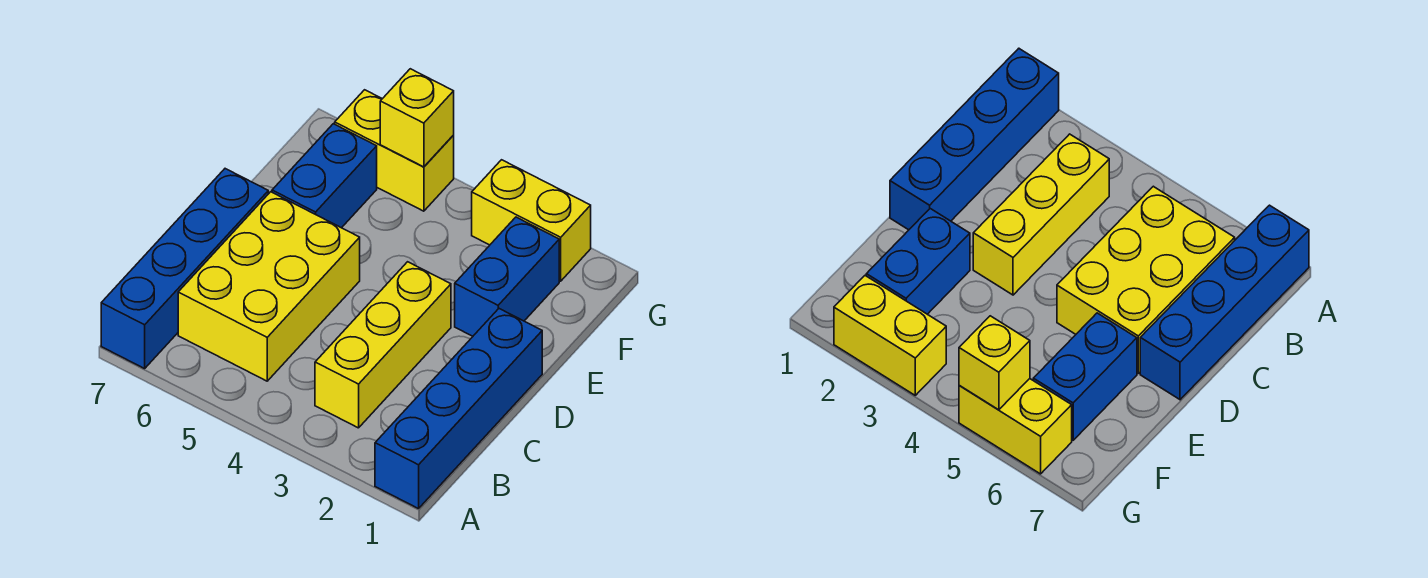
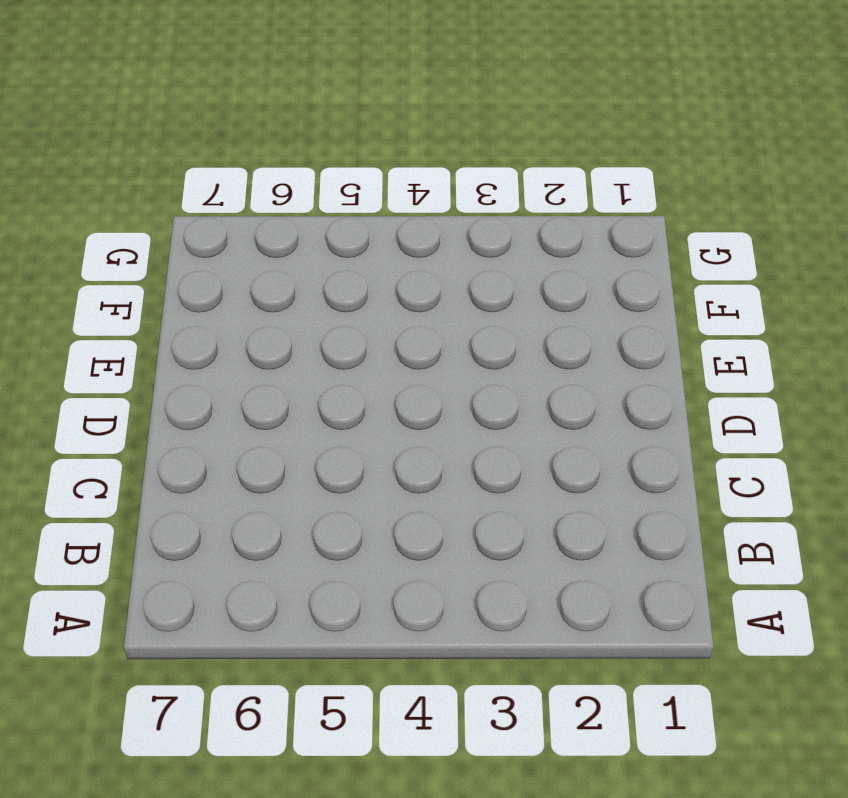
none -> blue 1x4 brick [375,309,542,509]
none -> blue 1x4 brick [101,169,268,369]

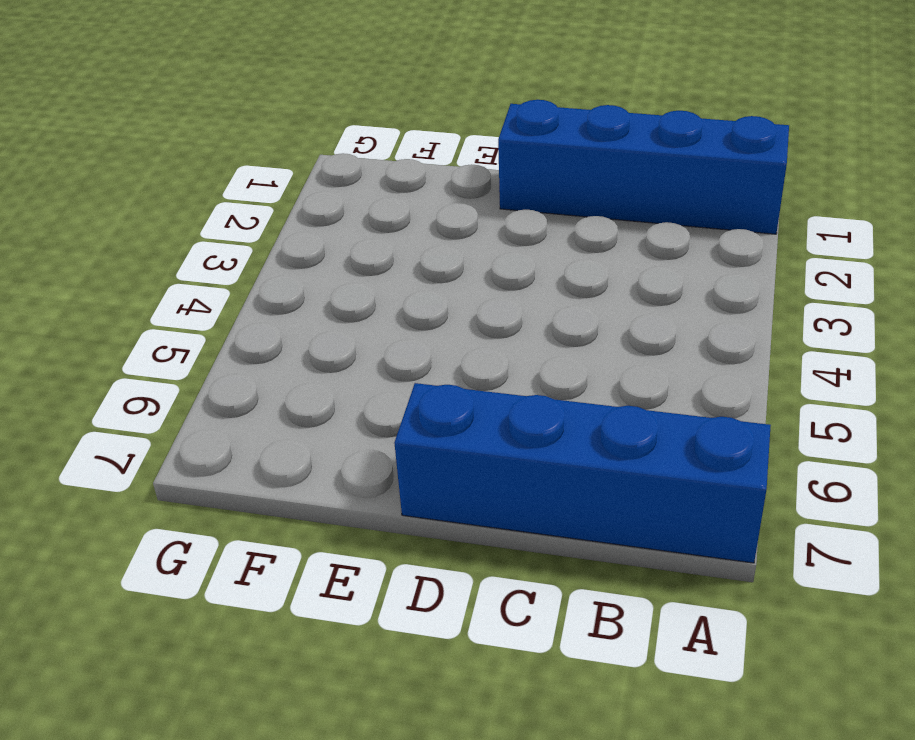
none -> yellow 1x3 brick [315,262,451,428]
none -> yellow 2x3 brick [178,192,360,381]

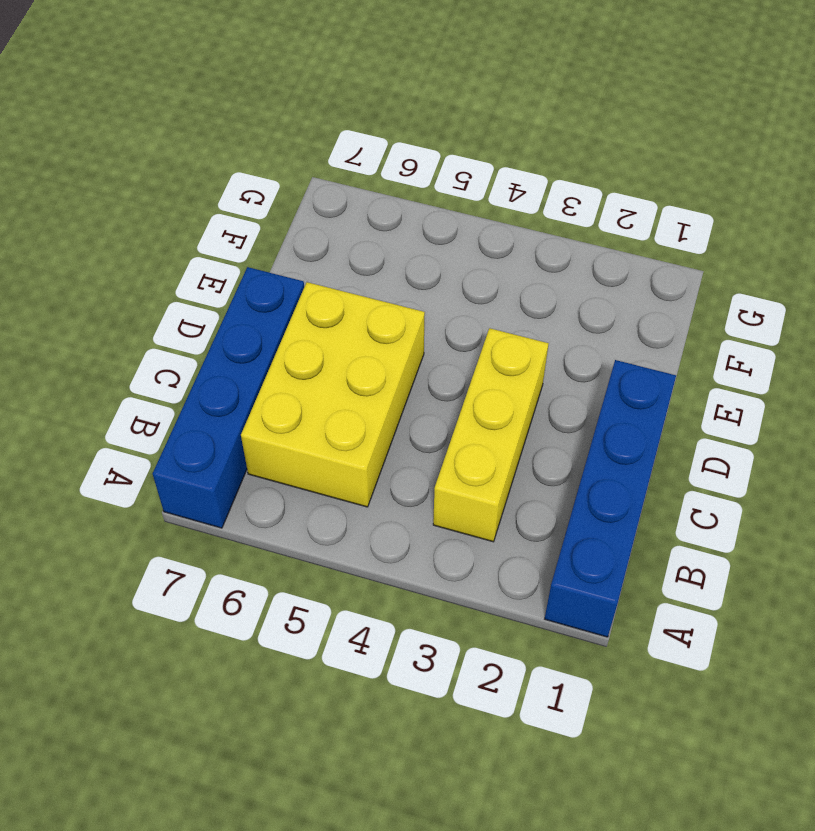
none -> blue 1x2 brick [455,217,559,336]
none -> blue 1x2 brick [272,124,377,228]

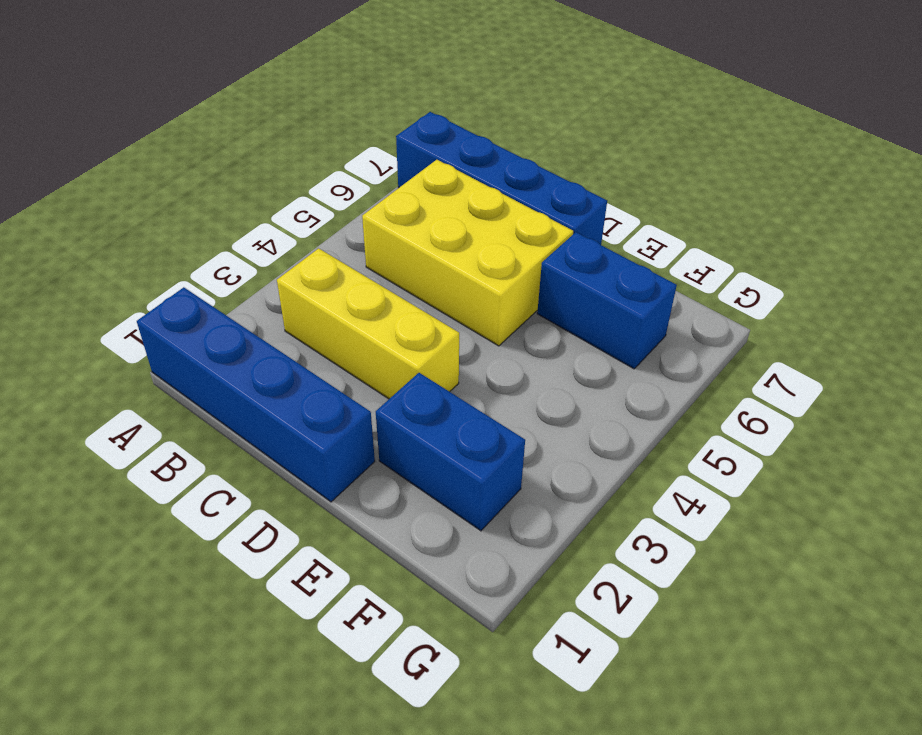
none -> yellow 1x2 brick [472,160,591,281]
none -> yellow 1x2 brick [335,90,454,211]

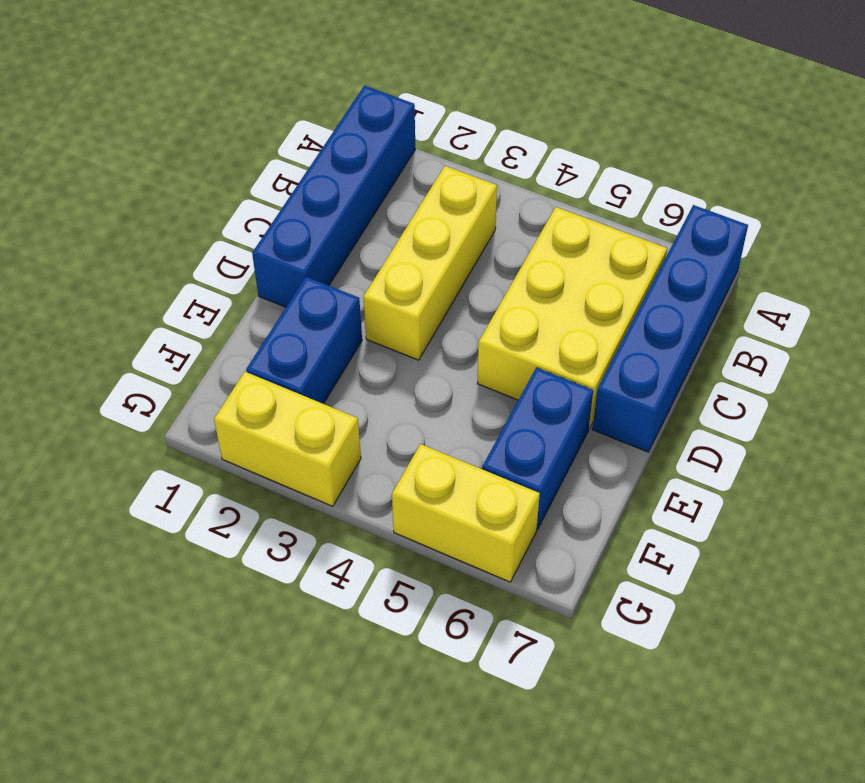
none -> yellow 1x1 brick [380,69,454,167]

